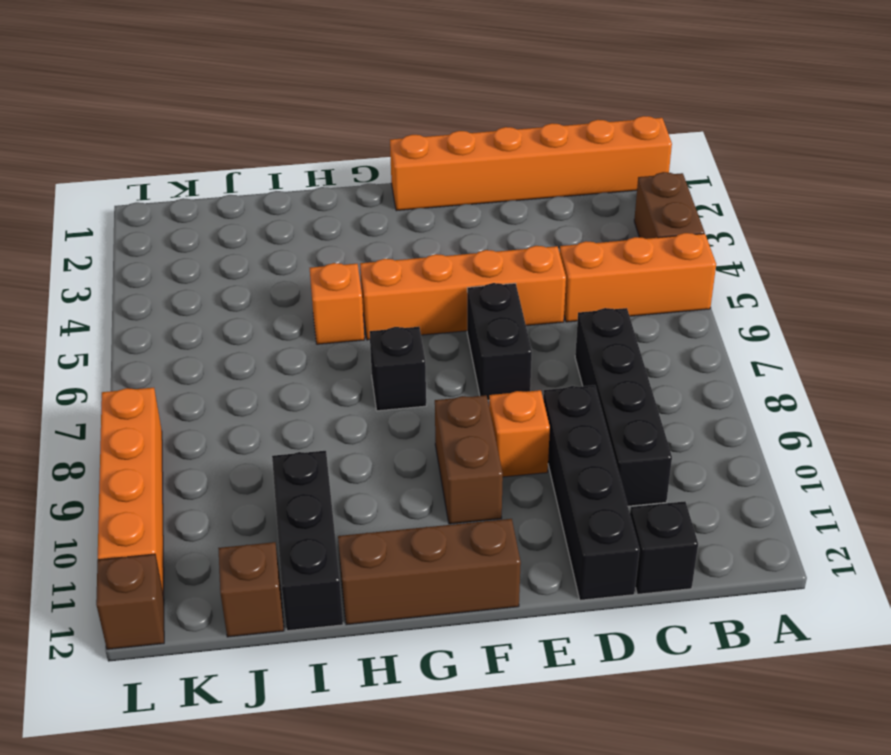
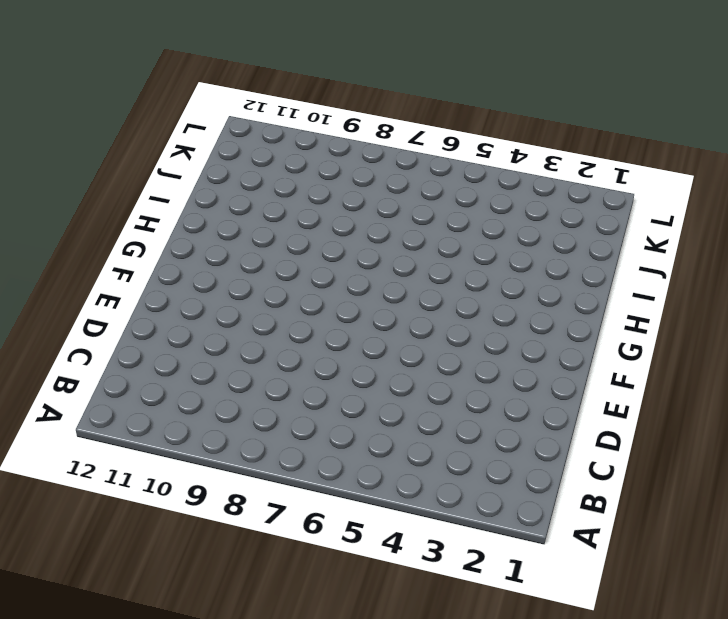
none -> orange 1x6 brick [390,116,672,211]
none -> brown 1x2 brick [634,172,705,239]
none -> orange 1x3 brick [560,233,716,322]

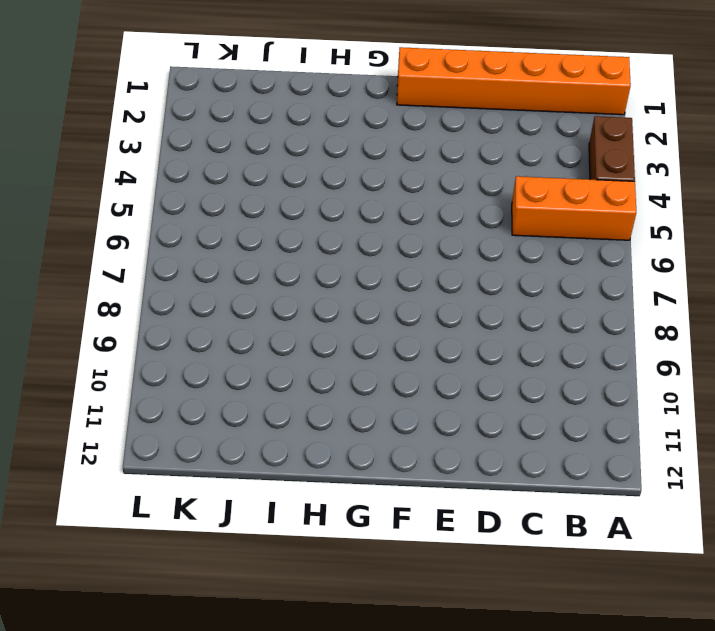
none -> black 1x4 brick [575,308,672,506]
none -> black 1x1 brick [630,501,698,594]
none -> orange 1x4 brick [360,246,566,340]

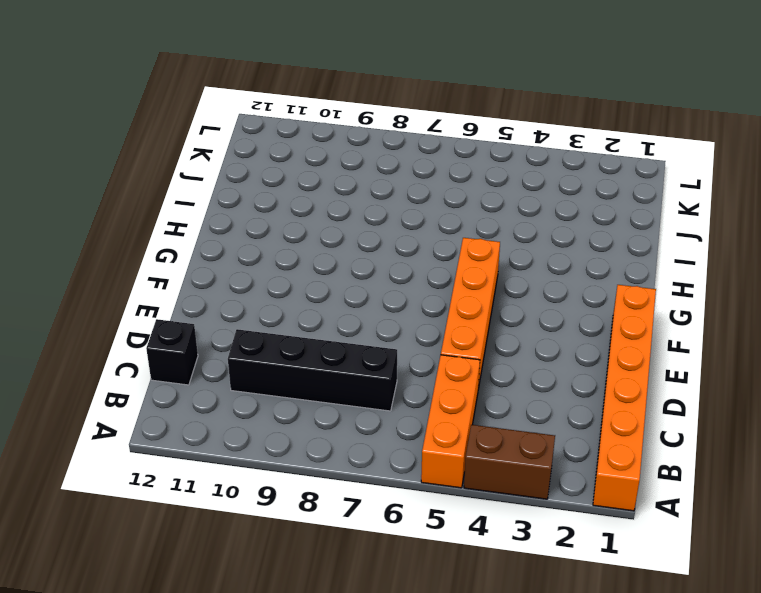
none -> black 1x4 brick [543,385,639,600]
none -> black 1x2 brick [467,283,532,400]
none -> orange 1x1 brick [489,390,550,477]

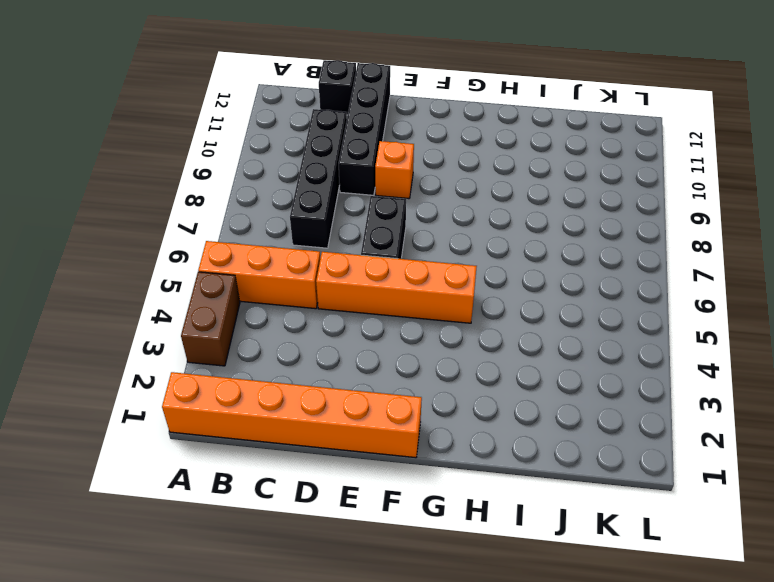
none -> brown 1x2 brick [435,395,503,524]
none -> brown 1x3 brick [338,519,521,625]
none -> black 1x1 brick [370,327,426,411]

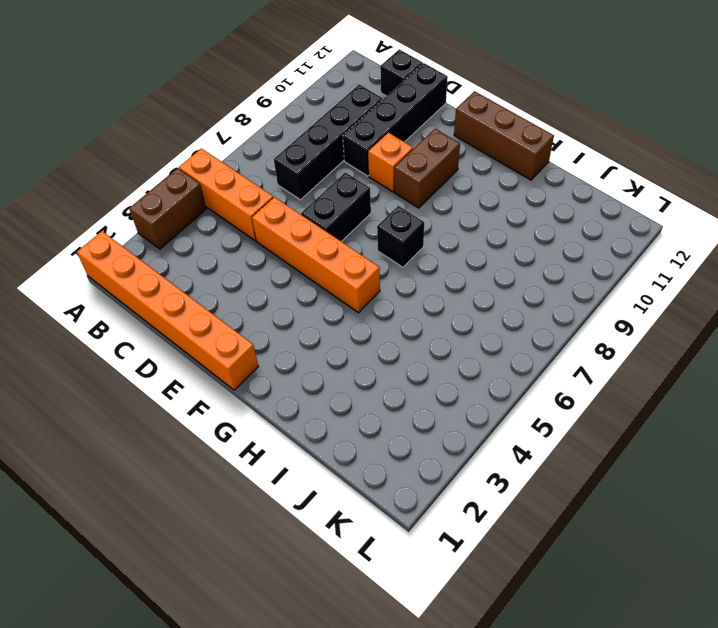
none -> orange 1x1 brick [310,263,364,344]
none -> black 1x3 brick [272,451,343,631]
none -> brown 1x1 brick [218,542,284,637]

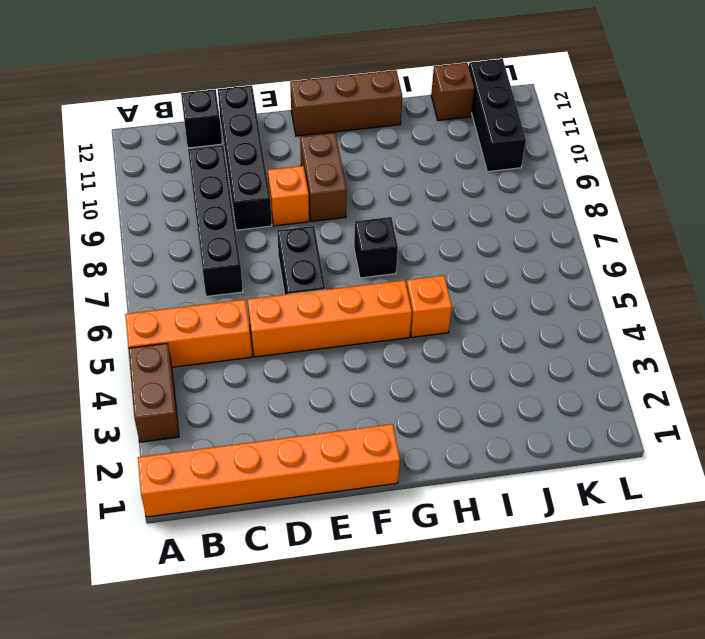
black 1x3 brick [469,59,526,172] -> black 1x3 brick moved to [272,451,343,631]
none -> orange 1x4 brick [98,388,164,597]
none -> brown 1x1 brick [96,554,164,649]

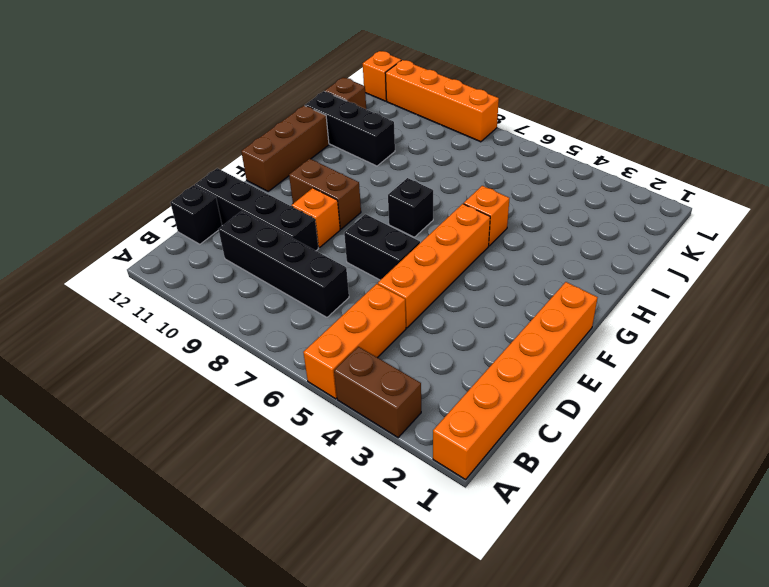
orange 1x1 brick [363,51,401,101] -> brown 1x1 brick [96,554,164,649]

